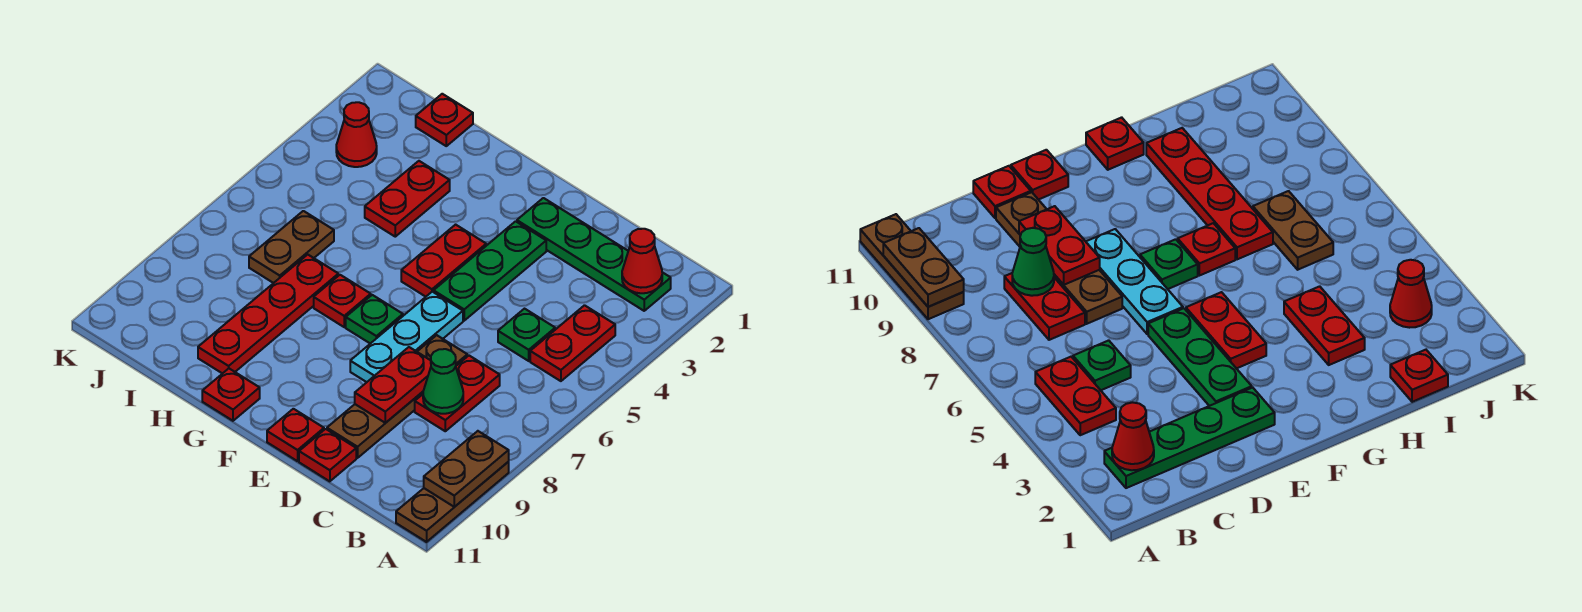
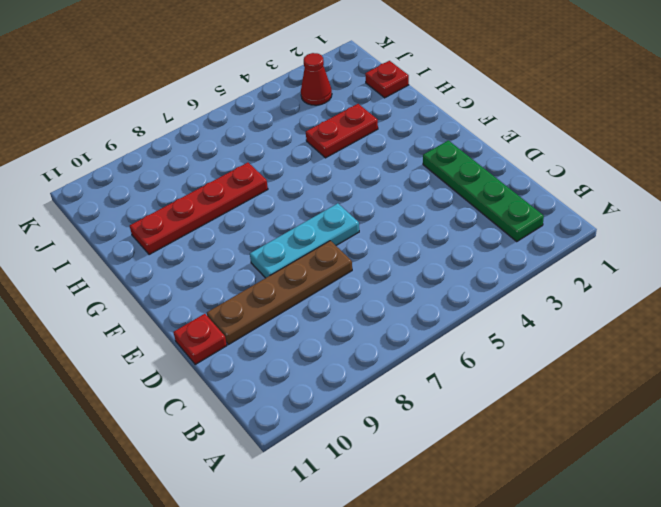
none -> brown 1x3 plate [396,462,509,542]
none -> red 1x2 plate [530,305,615,381]
none -> green 1x1 plate [498,309,555,361]

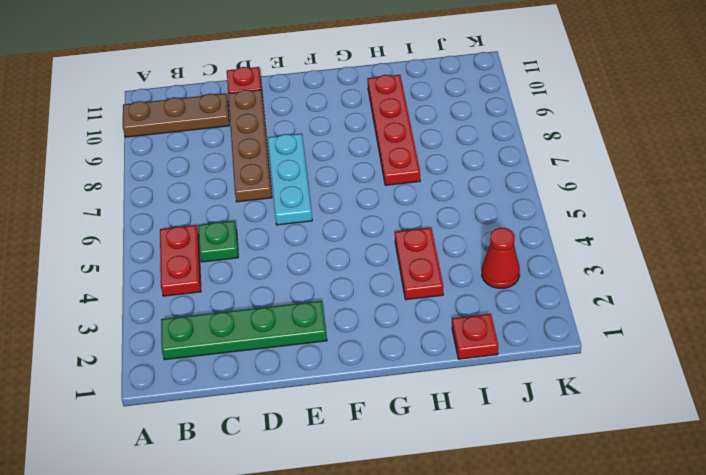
brown 1x3 plate [123,93,230,137] -> brown 1x3 plate turned to [396,462,509,542]
none -> red 1x2 plate [415,356,500,431]
none -> green 1x3 plate [434,221,546,321]
none -> red 1x1 plate [267,409,324,461]

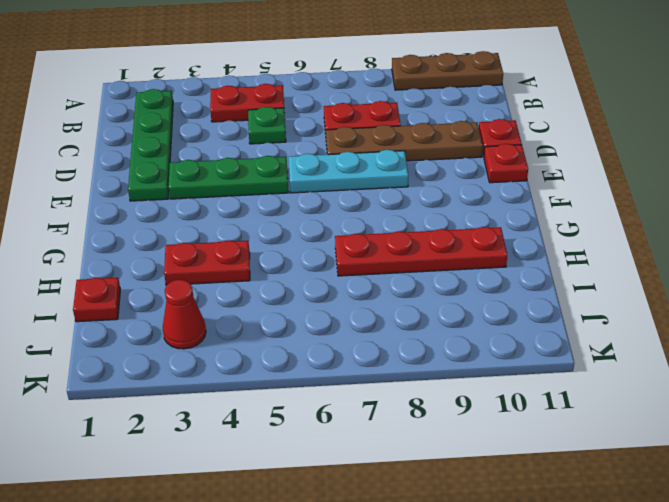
none -> red 1x2 plate [401,225,486,297]
none -> green 1x1 plate [346,295,403,344]
none -> red 1x1 plate [314,275,371,327]

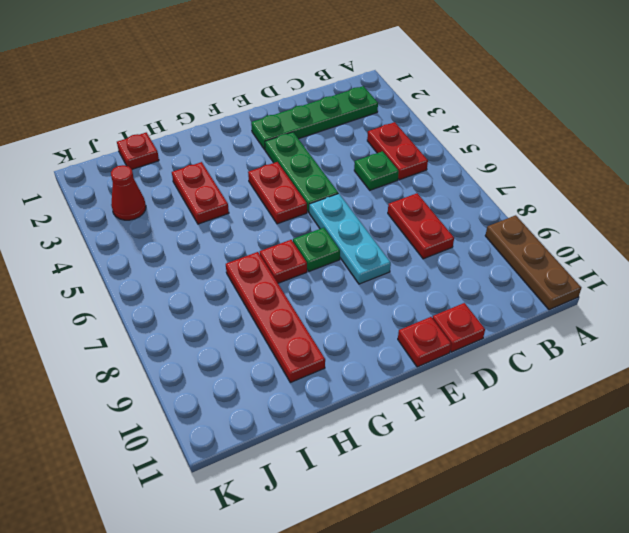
none -> brown 1x4 plate [327,335,467,458]
none -> red 1x1 plate [202,369,260,421]
none -> brown 1x2 plate [249,211,334,283]

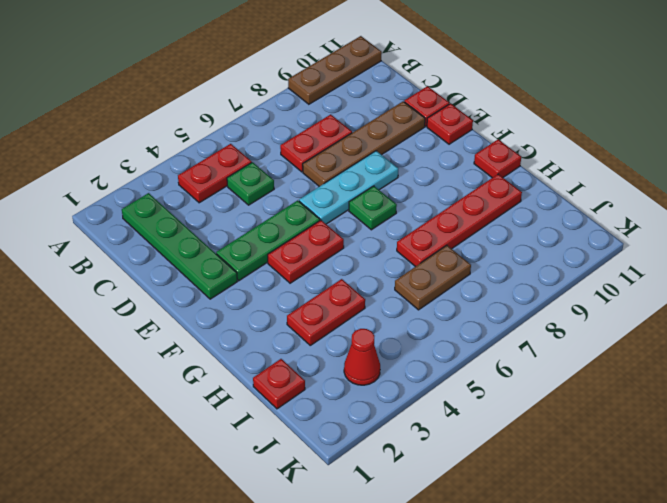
none -> red 1x1 plate [314,275,371,327]
none -> brown 1x2 plate [424,431,509,507]
none -> red 1x1 cone [622,229,662,293]

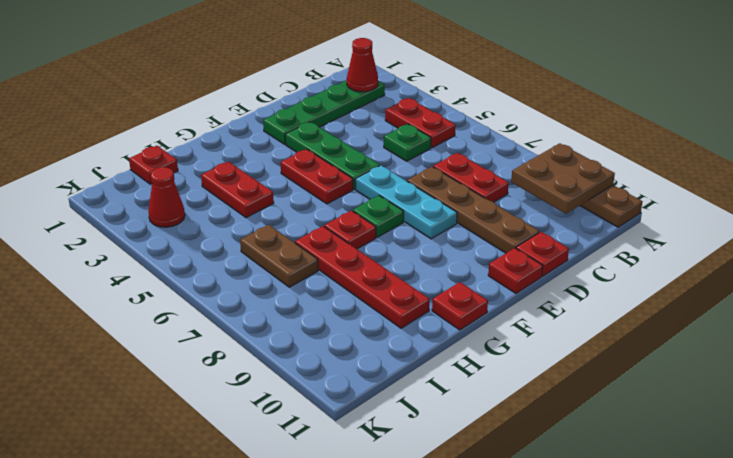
brown 2x2 plate [511,143,615,214] -> brown 1x2 plate [424,431,509,507]
none -> green 1x1 cone [423,349,463,414]
none -> red 1x2 plate [355,347,431,423]

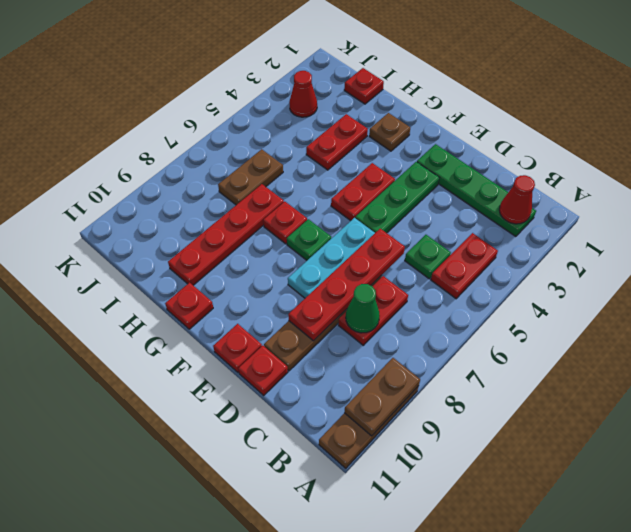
red 1x4 plate [288,229,405,341] -> red 1x2 plate [355,347,431,423]
brown 1x1 plate [369,113,410,151] -> none

